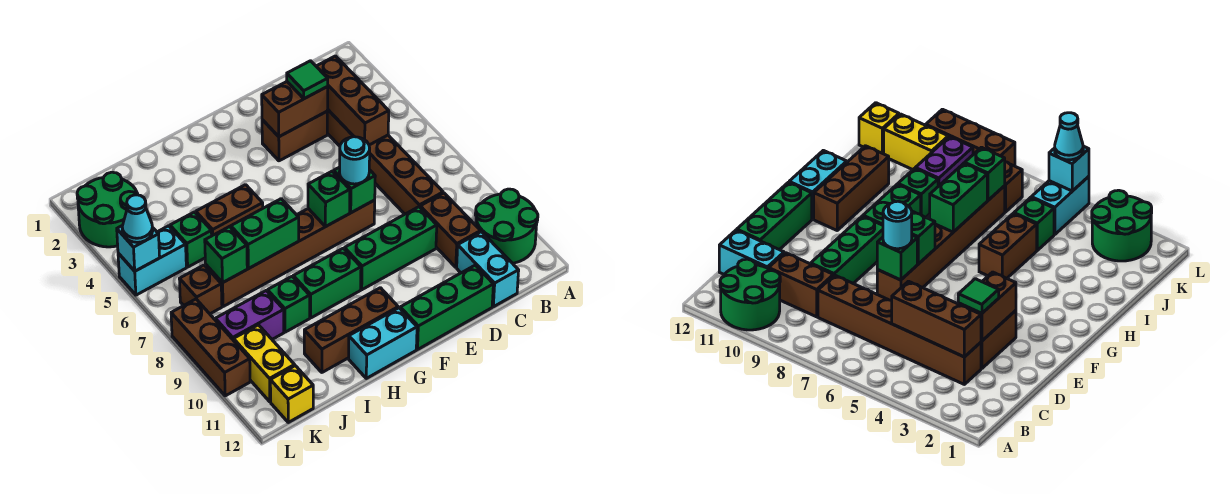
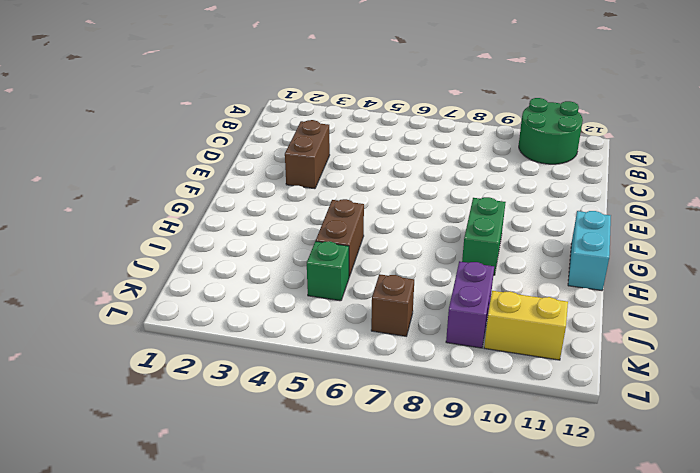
none -> brown 1x6 brick [327,110,443,214]
none -> brown 1x2 brick [420,193,481,267]
none -> cyan 1x2 brick [457,232,519,307]
none -> green 1x3 brick [345,207,437,290]

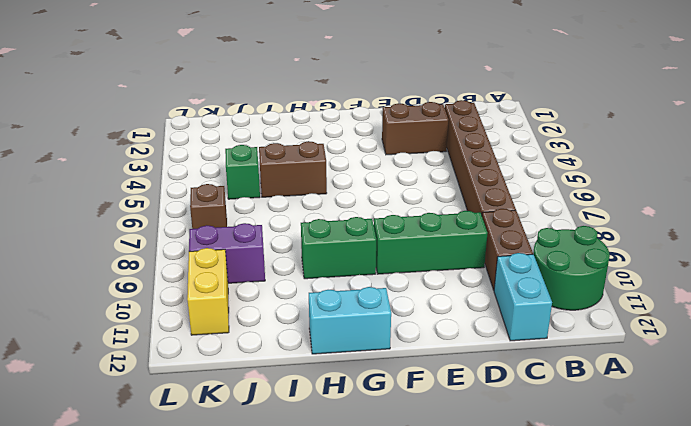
none -> green 1x3 brick [400,265,493,349]
none -> brown 1x6 brick [206,200,375,307]
none -> brown 1x3 brick [304,288,398,372]
none -> green 1x1 brick [268,277,310,332]

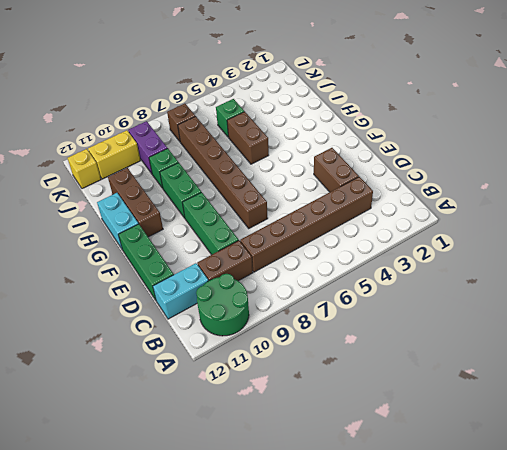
none -> green 2x2 round brick [77,172,138,247]
none -> cyan 1x2 brick [118,226,186,295]
none -> brown 1x3 brick [171,299,250,396]
none -> brown 1x3 brick [316,56,389,145]

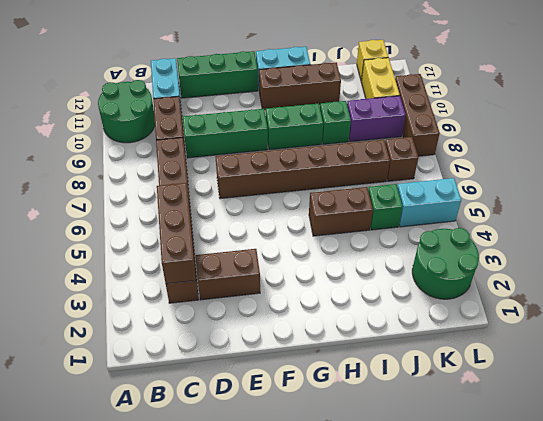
none -> brown 1x2 brick [262,82,328,137]
none -> green 1x1 brick [334,167,375,213]
none -> green 1x1 brick [308,171,350,226]
none -> green 1x2 brick [231,199,299,268]

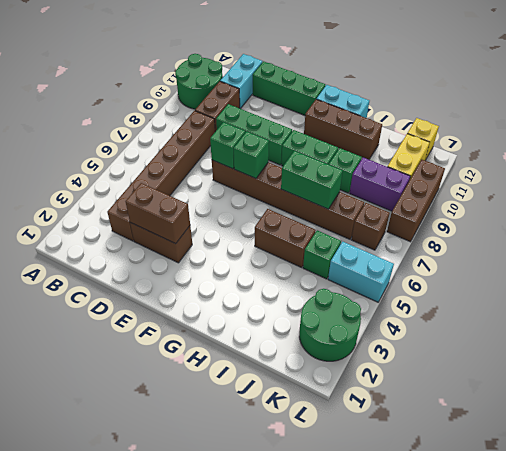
none -> brown 1x3 brick [316,56,389,145]
none -> green 1x1 brick [205,227,247,283]
none -> cyan 1x1 brick [117,225,160,271]
none -> green 1x1 tile [287,61,328,99]

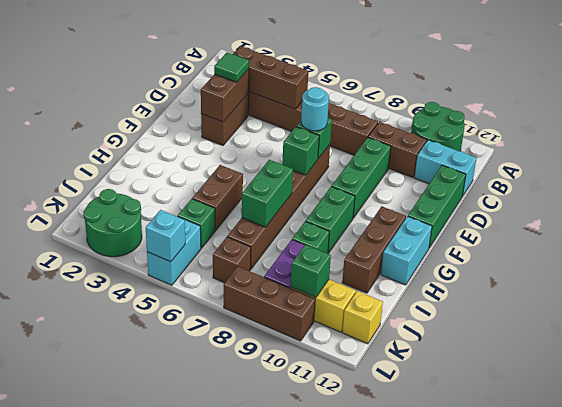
green 1x1 brick [291,245,331,298] -> green 1x1 brick moved to [205,227,247,283]
none -> cyan 1x1 cone [122,195,153,242]

